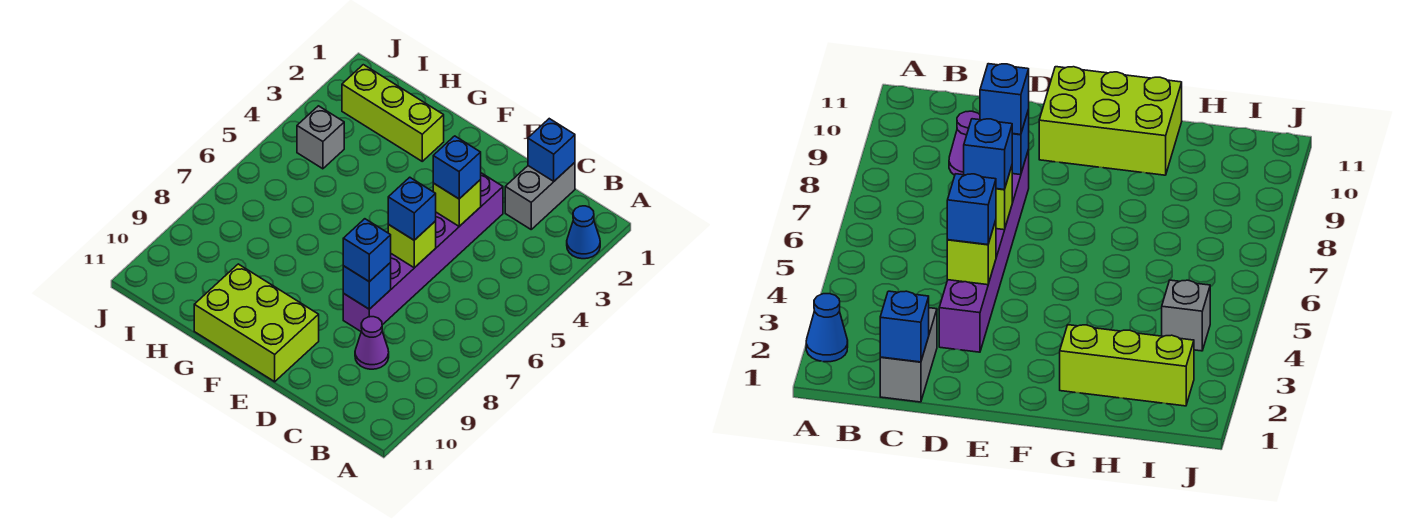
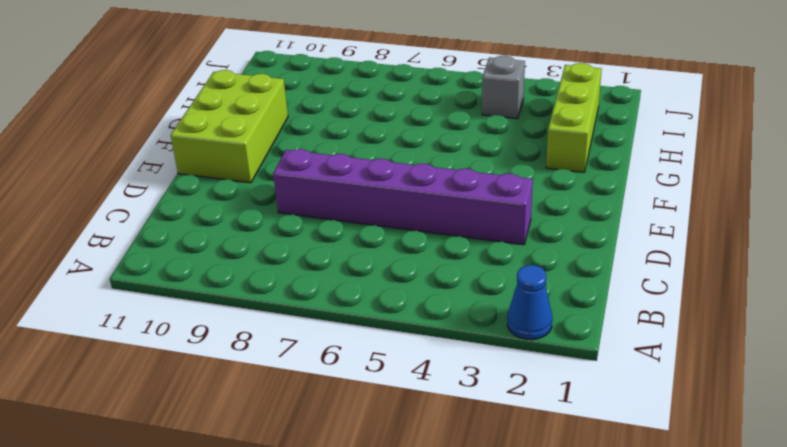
none -> grey 1x2 brick [505,163,575,229]
none -> purple 1x1 cone [355,317,389,369]
none -> blue 1x1 brick [528,119,575,181]

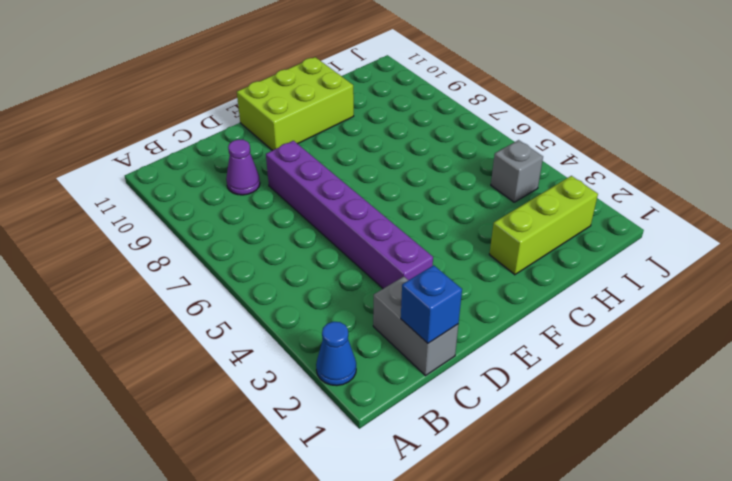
none -> lime 1x1 brick [433,180,481,226]
none -> lime 1x1 brick [388,221,436,268]
none -> blue 1x1 brick [343,263,391,309]

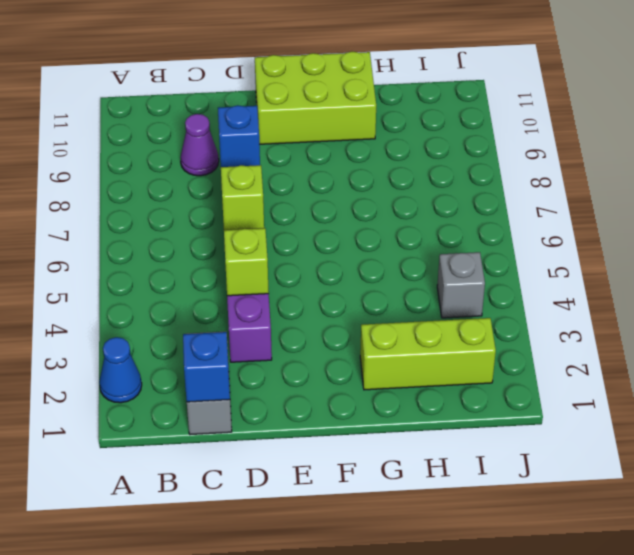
none -> blue 1x1 brick [433,136,481,199]
none -> blue 1x1 brick [388,177,436,240]
none -> blue 1x1 brick [343,219,391,282]

